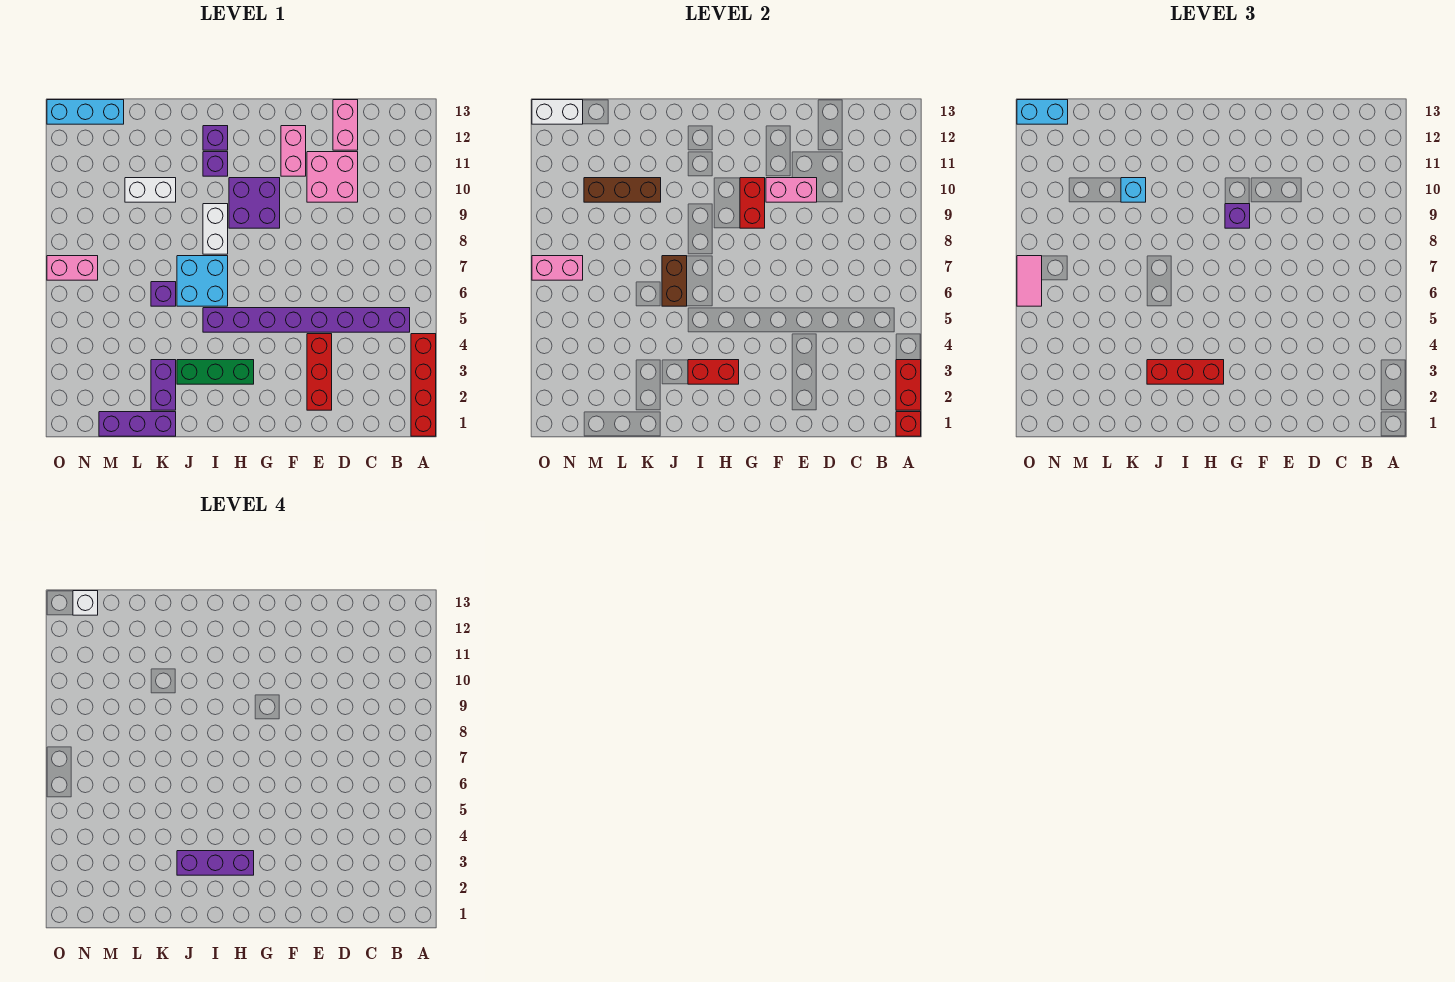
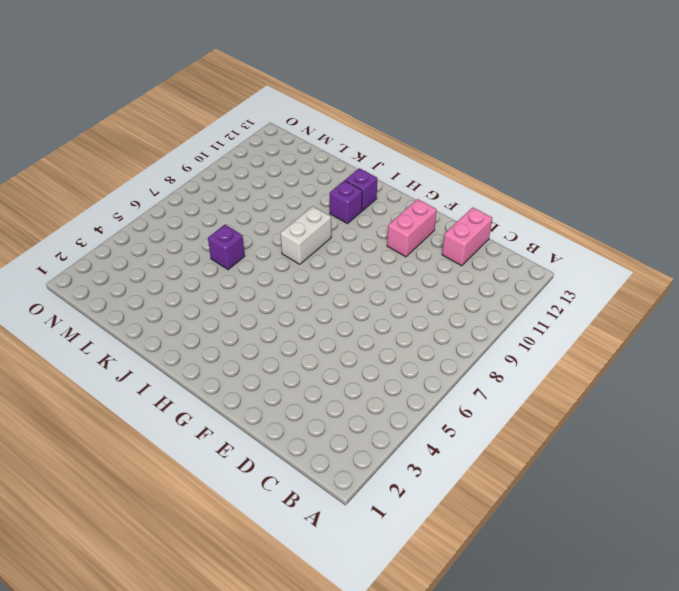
none -> red 1x4 brick [411,334,436,436]
none -> purple 1x8 brick [203,308,410,332]
none -> pink 2x2 brick [307,152,358,202]
none -> red 1x3 brick [307,334,332,410]

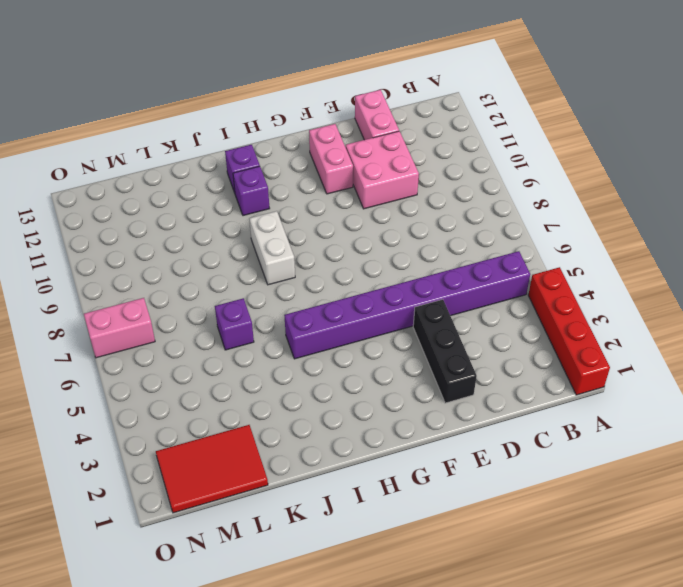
black 1x3 brick [413,299,477,403] -> red 1x3 brick [307,334,332,410]
red 2x3 tile [156,425,268,513] -> purple 1x3 brick [99,412,176,436]
none -> purple 2x2 brick [229,178,280,228]
none -> green 1x3 brick [177,360,254,384]
none -> cyan 2x2 brick [177,256,228,306]
none -> purple 1x2 brick [151,360,176,410]

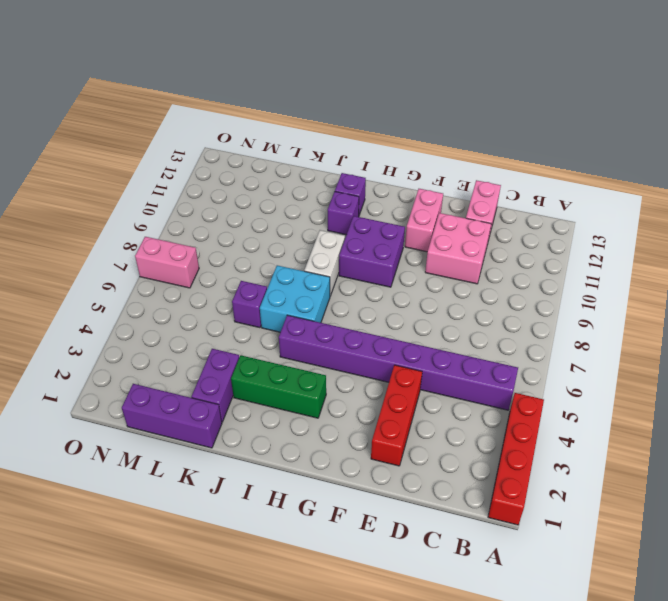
none -> white 1x2 brick [125,178,176,202]
none -> cyan 1x3 brick [47,100,124,124]
none -> red 1x1 brick [896,412,921,436]
none -> red 1x2 brick [896,360,921,410]

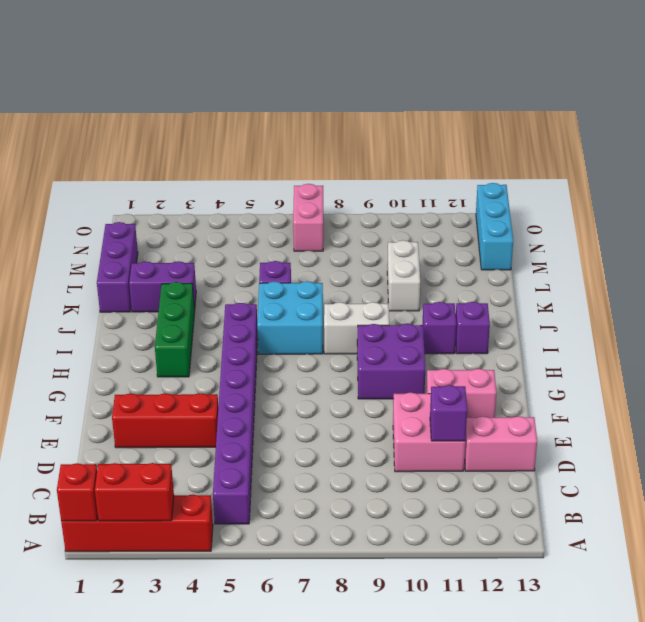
purple 1x1 brick [430,385,467,441] -> purple 1x1 brick moved to [1225,204,1250,228]
none -> pink 1x2 brick [766,178,817,202]
none -> red 1x2 brick [740,178,765,228]
none -> red 1x2 brick [688,360,739,384]
none -> brown 1x2 brick [662,256,687,306]

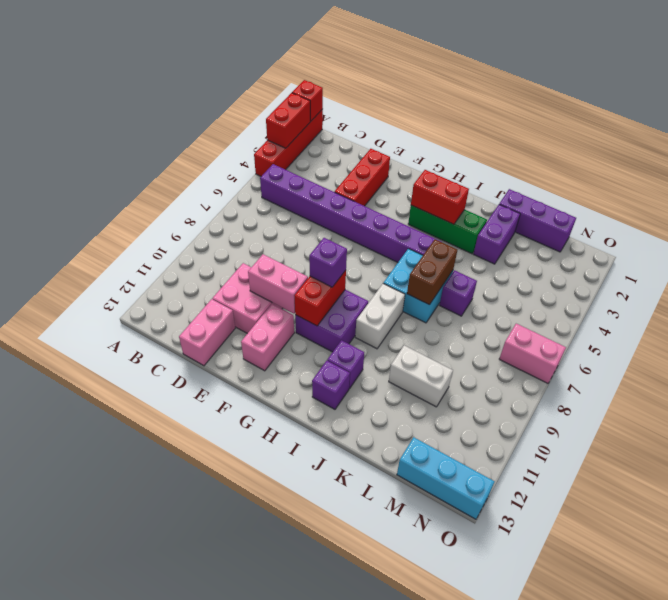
none -> brown 1x3 brick [584,178,661,202]
none -> pink 1x2 brick [532,256,583,280]
none -> white 1x2 brick [532,100,583,124]
none -> red 1x3 brick [1147,360,1224,384]

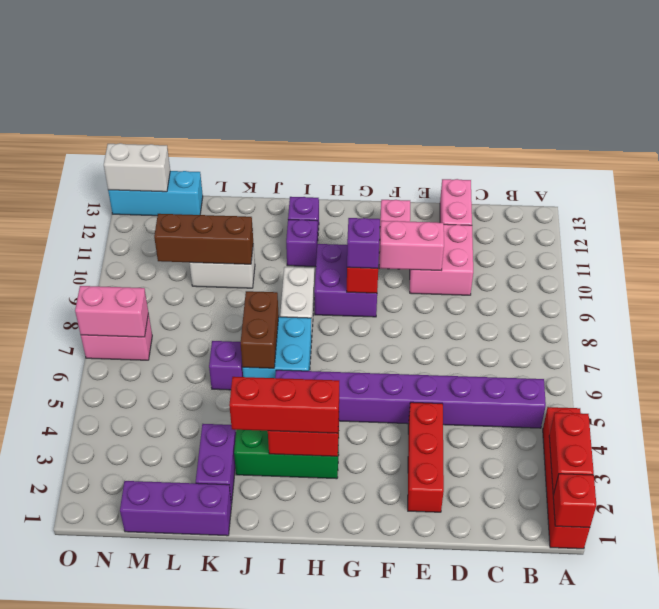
none -> cyan 1x1 brick [1121,178,1146,202]
none -> cyan 1x2 brick [1017,100,1068,124]
none -> pink 1x2 tile [1017,256,1042,306]
none -> purple 1x3 brick [177,851,254,875]

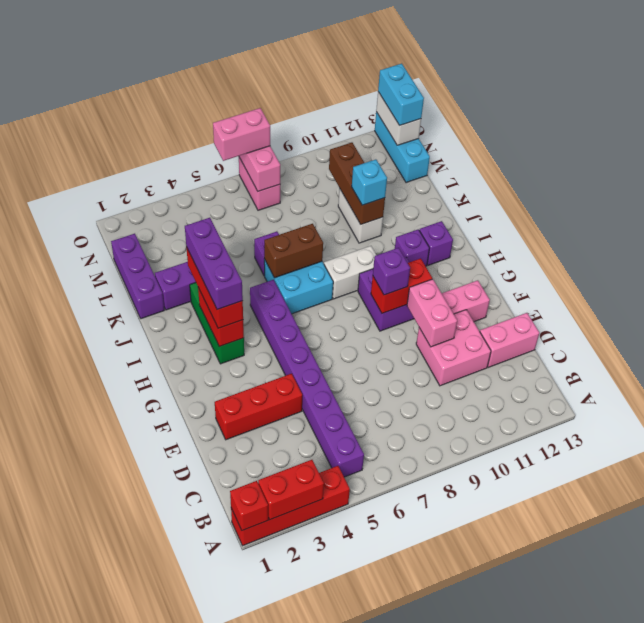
pink 1x2 brick [213,108,270,161] -> pink 1x2 tile [1017,256,1042,306]
none -> white 1x1 brick [73,591,98,615]

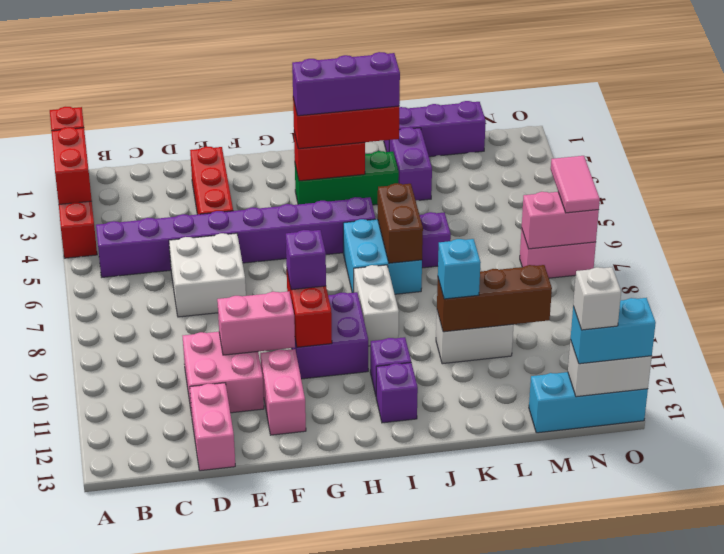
white 2x2 brick [169,233,246,317] -> none

